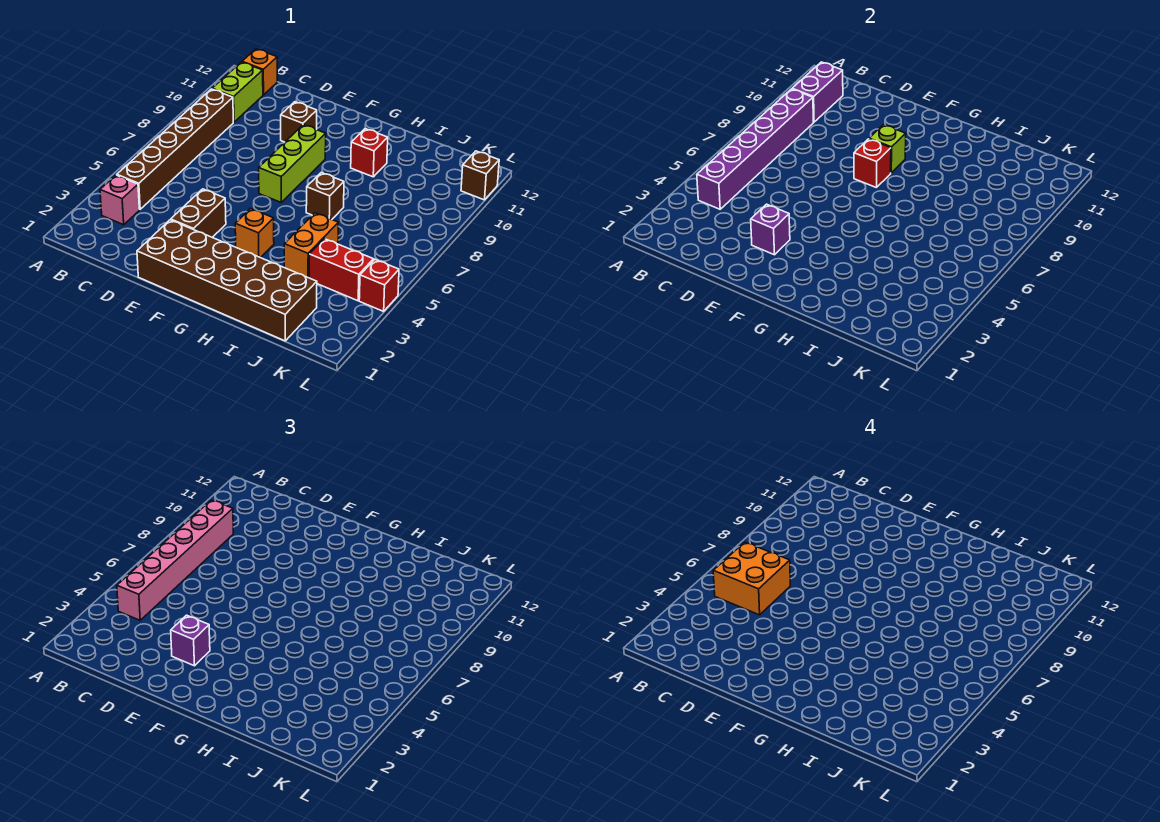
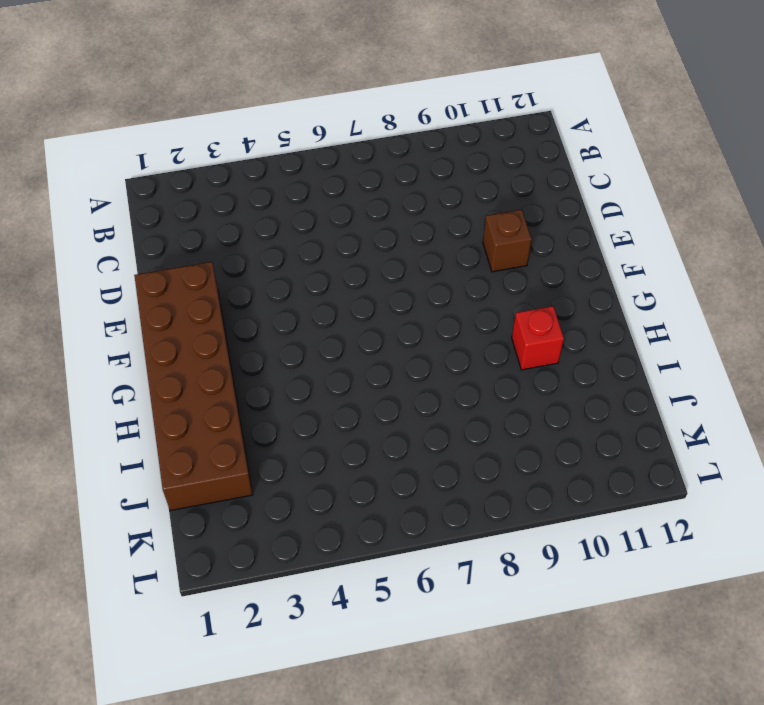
none -> pink 1x1 brick [100,175,139,225]
none -> brown 1x6 brick [117,89,233,209]
none -> lime 1x2 brick [212,62,263,122]

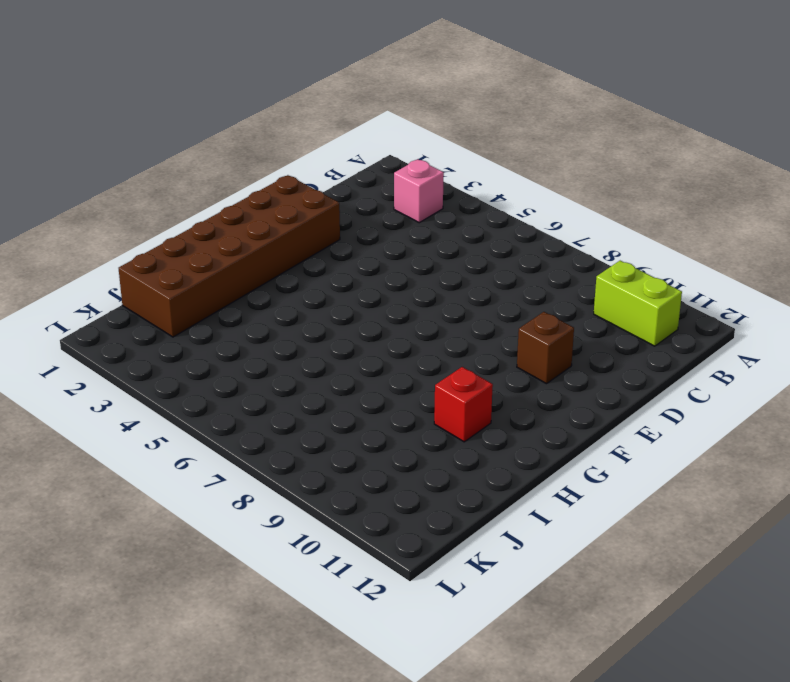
none -> brown 1x6 brick [117,89,233,209]
none -> orange 1x1 brick [242,49,277,95]
none -> brown 1x2 brick [171,189,226,237]

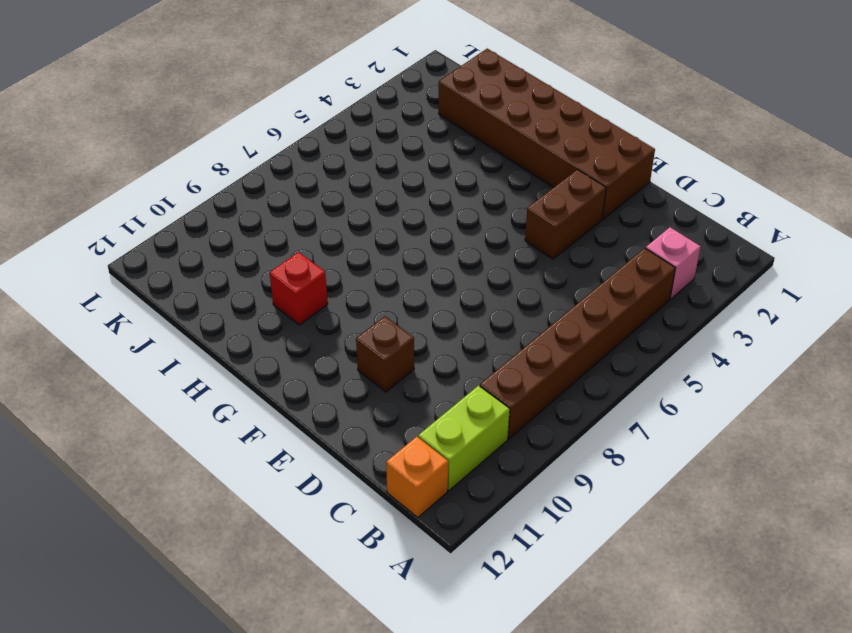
none -> lime 1x3 brick [259,125,326,202]
none -> orange 1x1 brick [235,209,274,258]
none -> brown 1x1 brick [306,173,344,219]

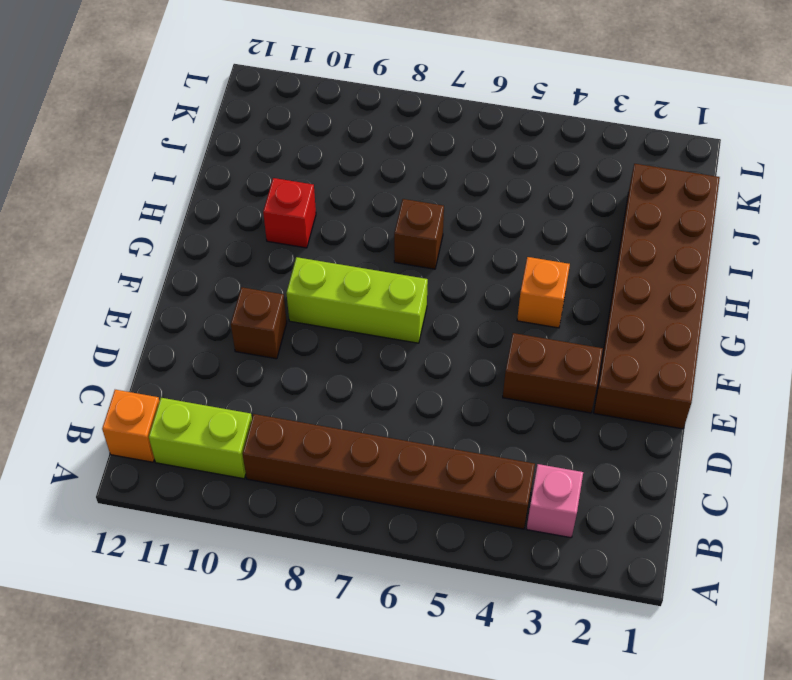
none -> orange 1x2 brick [284,213,338,278]
none -> red 1x2 brick [309,239,373,301]
none -> red 1x1 brick [359,260,399,311]

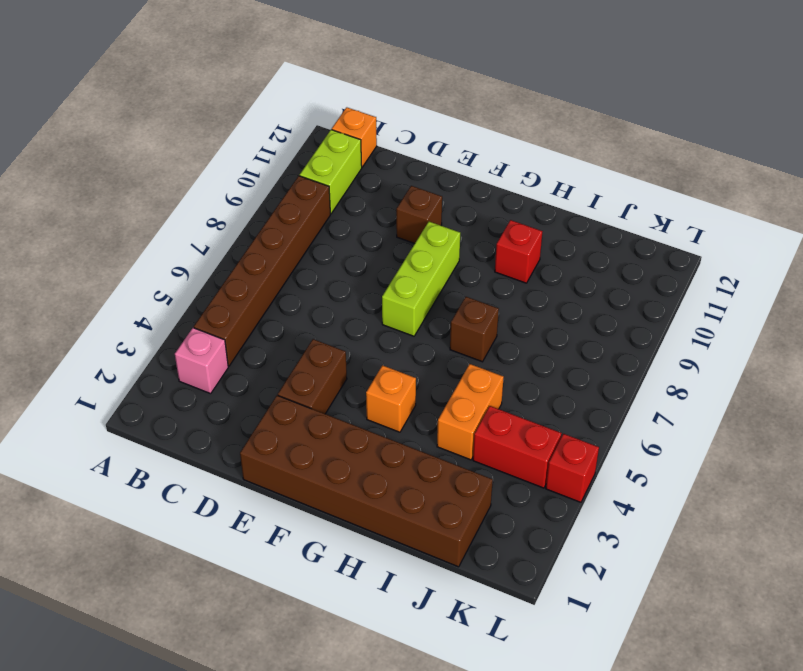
none -> brown 1x1 brick [461,151,499,200]
none -> purple 1x6 brick [697,89,813,209]
none -> purple 1x2 brick [792,62,843,122]

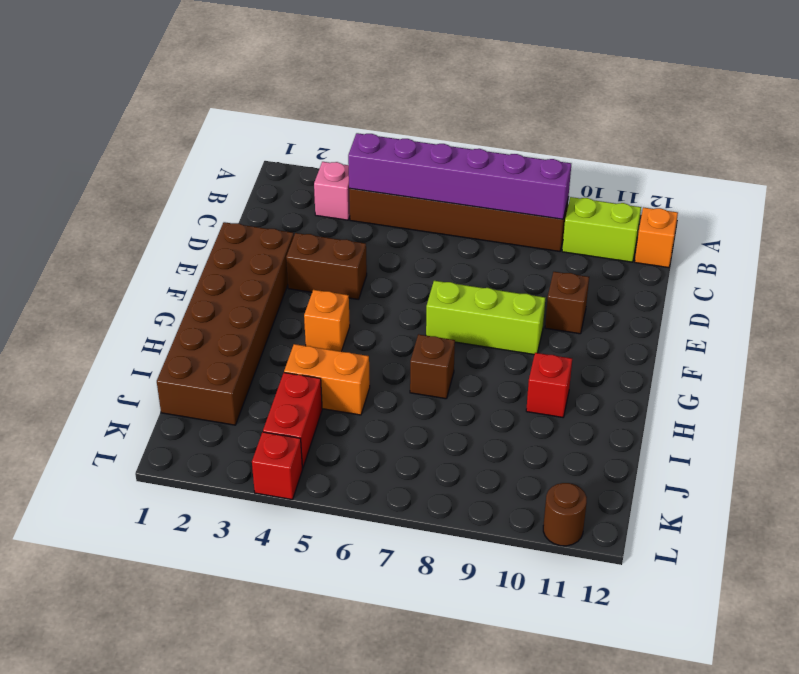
brown 1x1 round brick [543,483,587,546] -> brown 1x1 brick [461,151,499,200]
none -> purple 1x2 brick [792,62,843,122]
none -> purple 1x1 brick [751,204,790,255]
none -> red 1x1 brick [854,139,891,188]

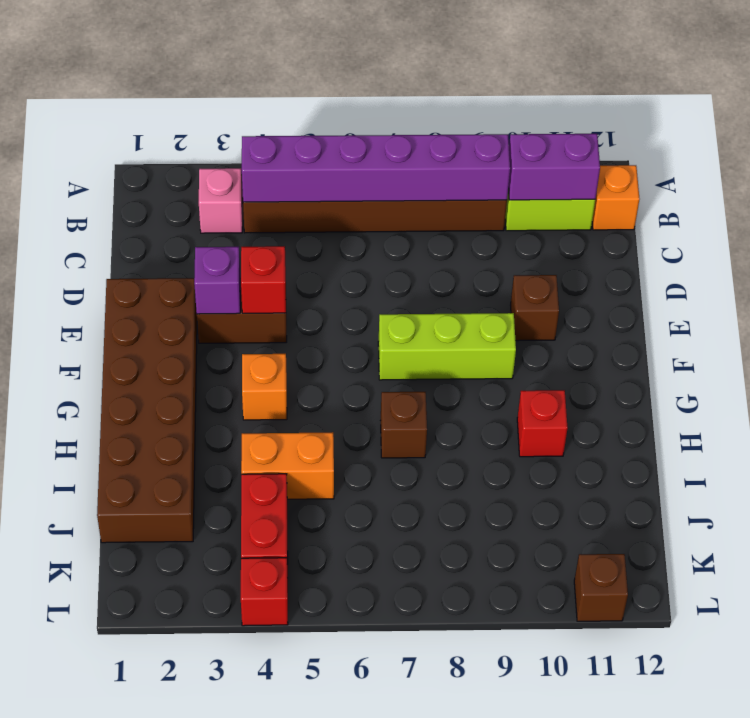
red 1x1 brick [241,246,286,313] -> red 1x1 brick moved to [854,139,891,188]
none -> lime 1x1 brick [869,125,906,173]
none -> pink 1x6 brick [117,500,233,620]
none -> purple 1x1 brick [171,615,210,666]

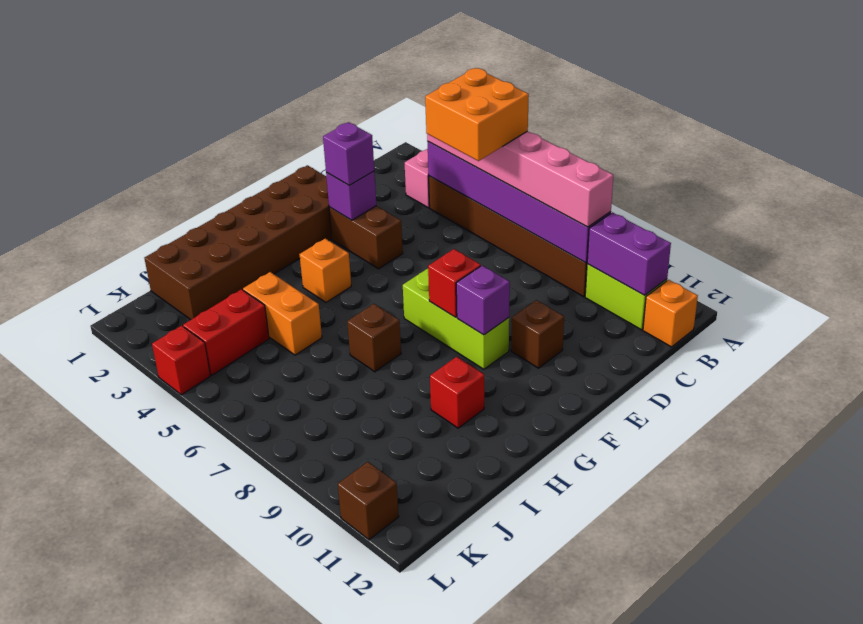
purple 1x1 brick [456,266,510,335] -> lime 1x1 brick [869,125,906,173]

